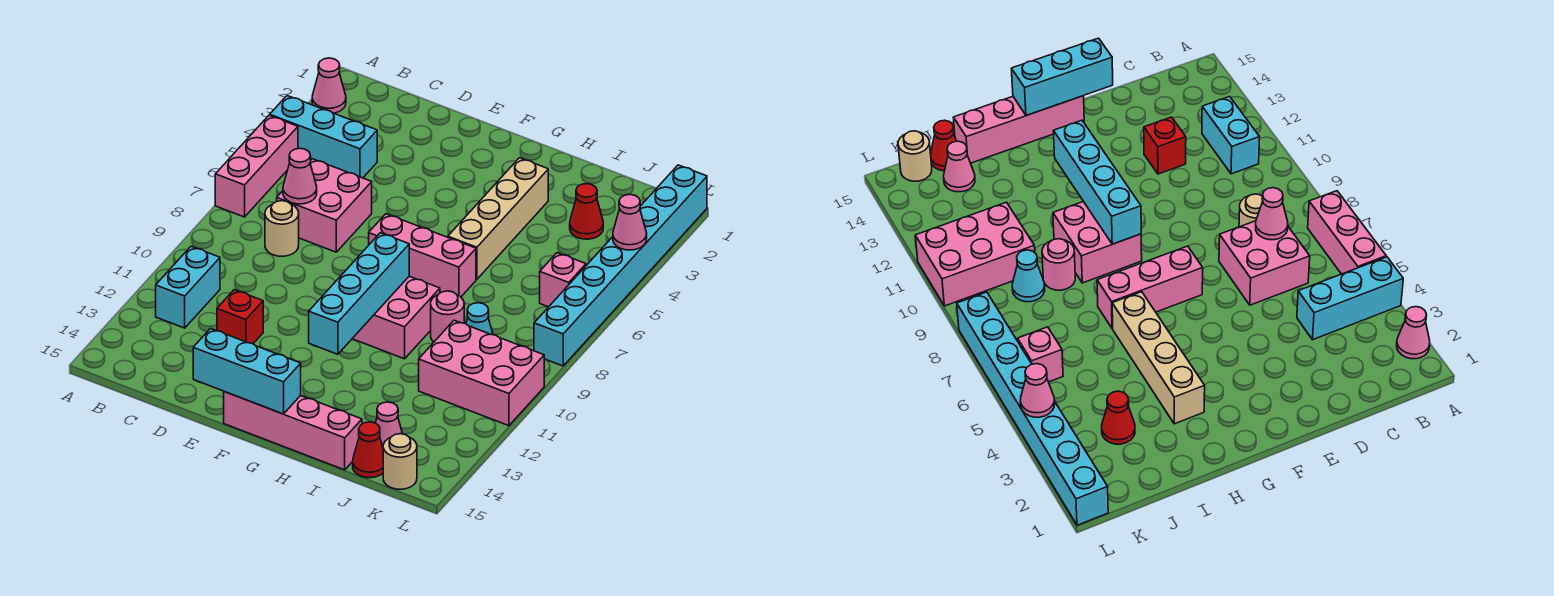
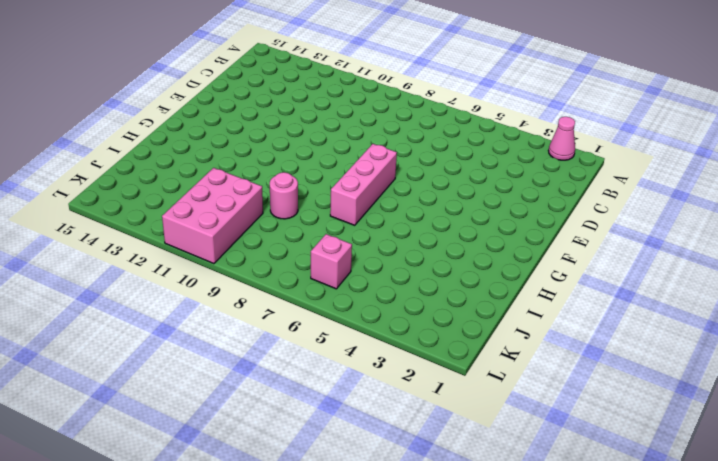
none -> cyan 1x3 brick [270,96,377,178]
none -> pink 1x3 brick [215,115,298,217]
none -> cyan 1x2 brick [156,246,220,328]

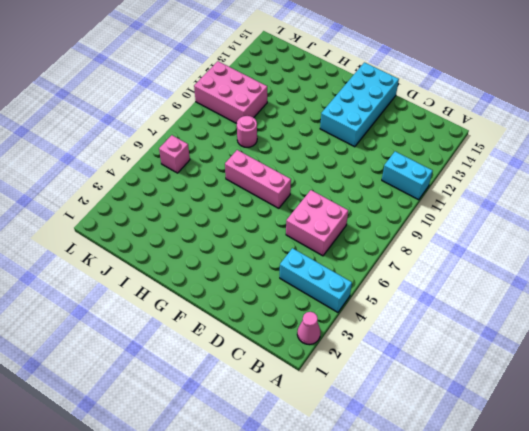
cyan 1x2 brick [382,151,433,200] -> cyan 1x2 brick turned to [156,246,220,328]
cyan 2x4 brick [320,62,399,147] -> pink 1x4 brick [224,392,362,470]
none -> pink 1x3 brick [215,115,298,217]
none -> tan 1x1 round brick [265,201,299,256]
none -> red 1x1 brick [217,290,263,344]

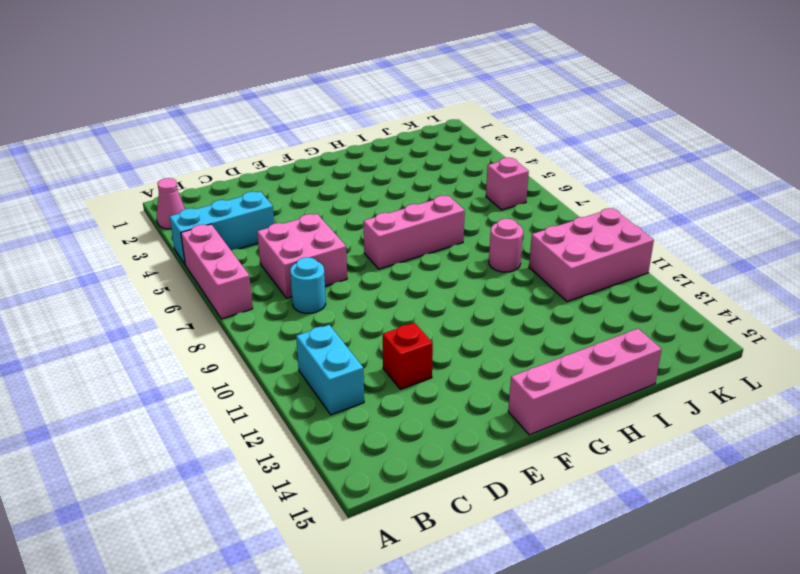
cyan 1x1 round brick [290,257,326,313] -> tan 1x1 round brick [265,201,299,256]
none -> pink 2x2 brick [352,276,440,359]
none -> tan 1x4 brick [448,158,548,279]
none -> red 1x1 cone [570,184,603,239]

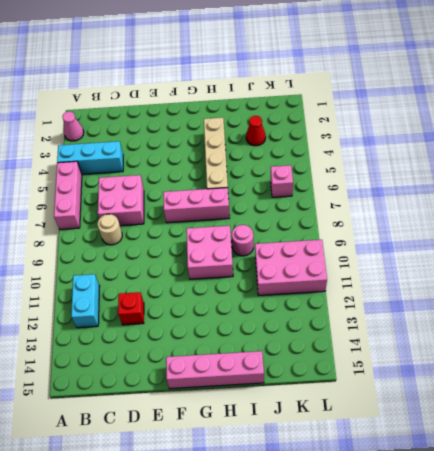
none -> cyan 1x1 cone [466,303,493,335]
none -> pink 1x1 cone [376,402,403,447]
none -> red 1x1 cone [353,422,383,478]

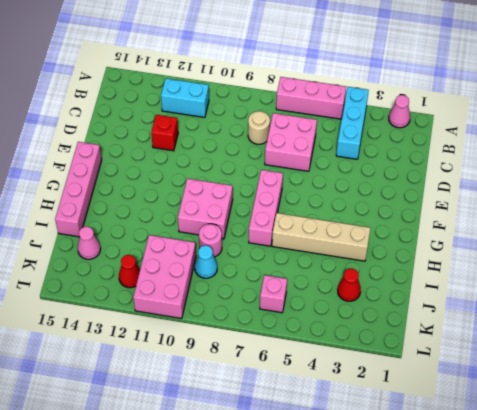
red 1x1 cone [119,255,140,288] -> red 1x1 cone moved to [353,422,383,478]
none -> tan 1x1 round brick [383,434,417,489]
none -> cyan 1x8 brick [534,165,707,366]
none -> pink 1x1 cone [283,148,317,204]

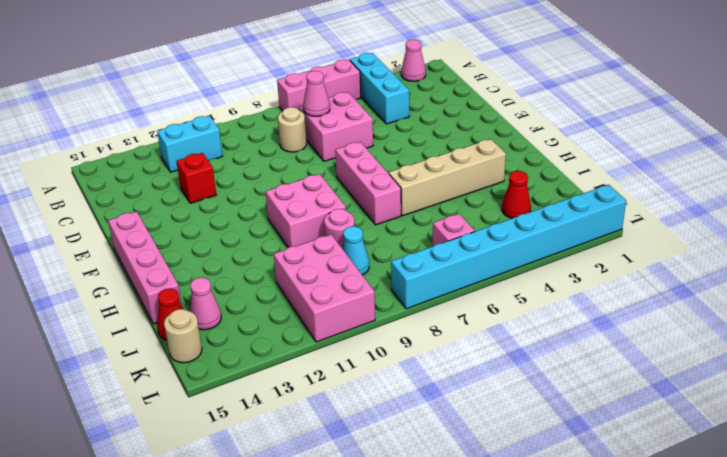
none -> cyan 1x3 brick [193,329,301,414]
none -> cyan 1x4 brick [309,233,409,354]
none -> pink 1x1 cone [613,194,647,250]

